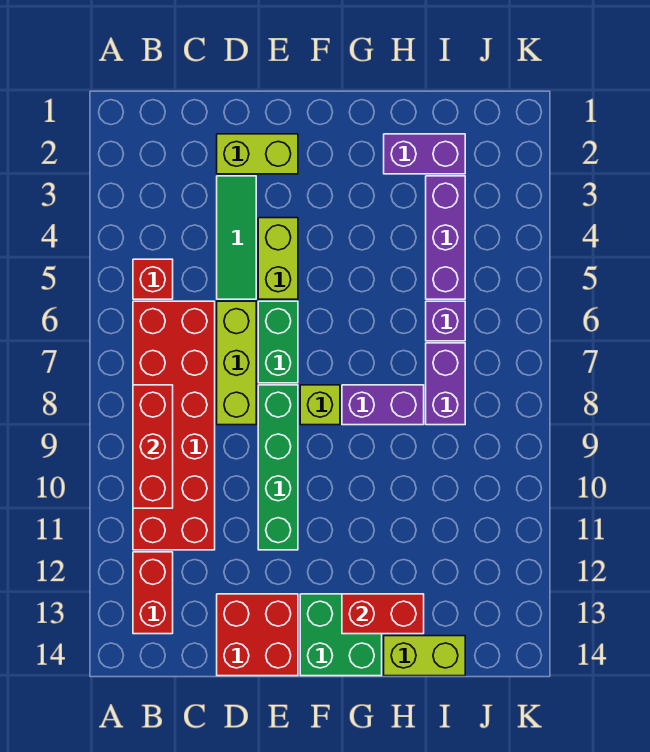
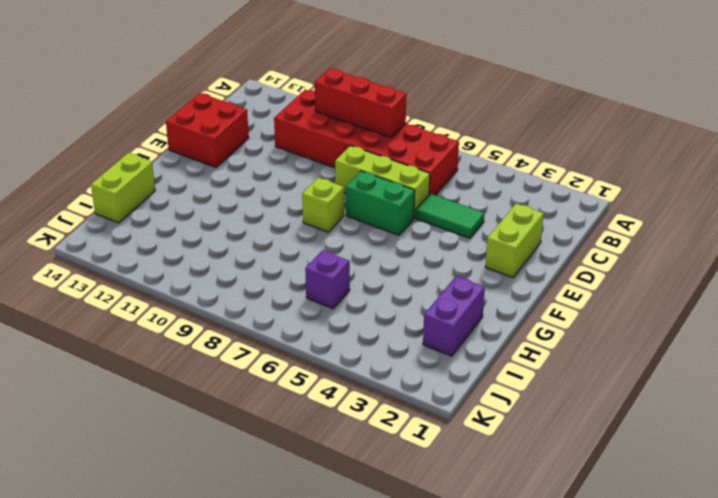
green 1x2 tile [416,194,484,238] -> green 1x3 tile [217,176,256,299]
none -> red 1x1 brick [133,259,173,299]
none -> red 1x2 brick [133,552,173,634]
none -> lime 1x2 brick [258,218,298,299]

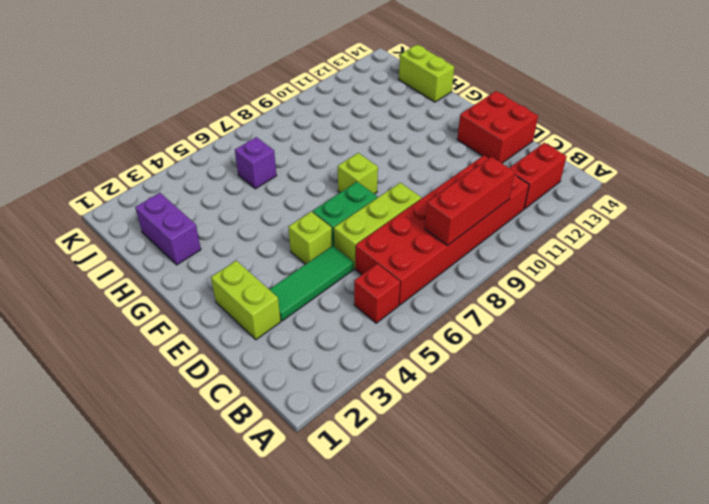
lime 1x1 brick [288,212,332,264] -> lime 1x2 brick [258,218,298,299]
none -> green 1x4 brick [258,385,298,550]
none -> green 2x2 brick [300,594,382,676]
none -> purple 1x2 brick [342,385,424,425]

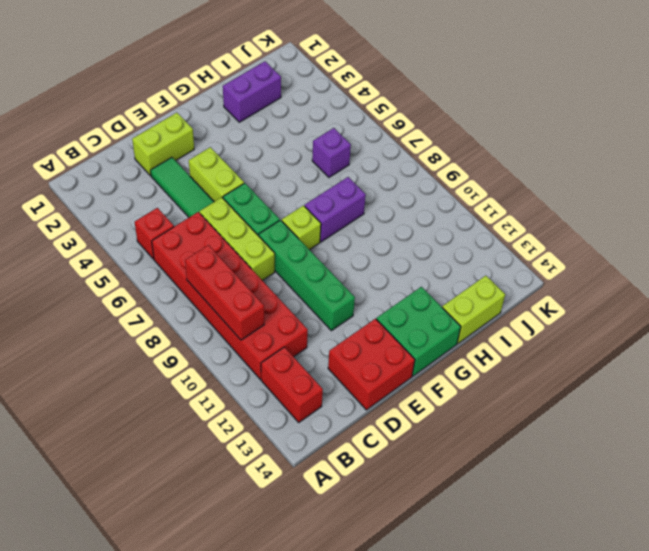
none -> purple 1x3 brick [426,176,465,299]
none -> purple 1x2 brick [426,343,465,425]
none -> red 1x2 brick [342,594,424,634]

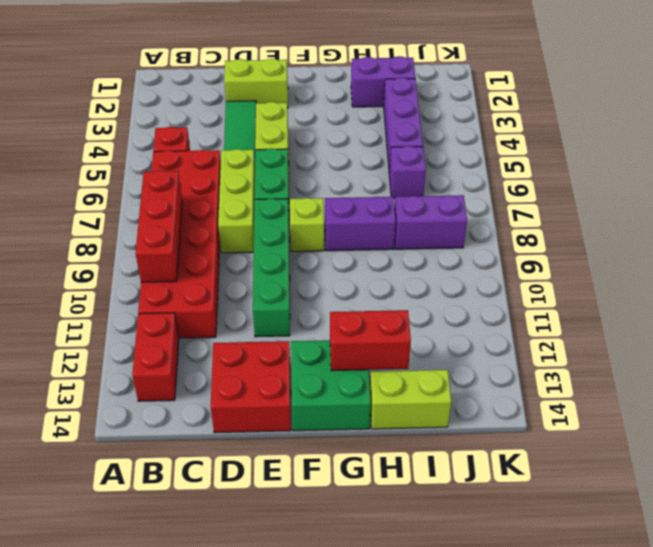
purple 1x2 brick [395,195,467,249] -> purple 1x2 brick turned to [426,343,465,425]

